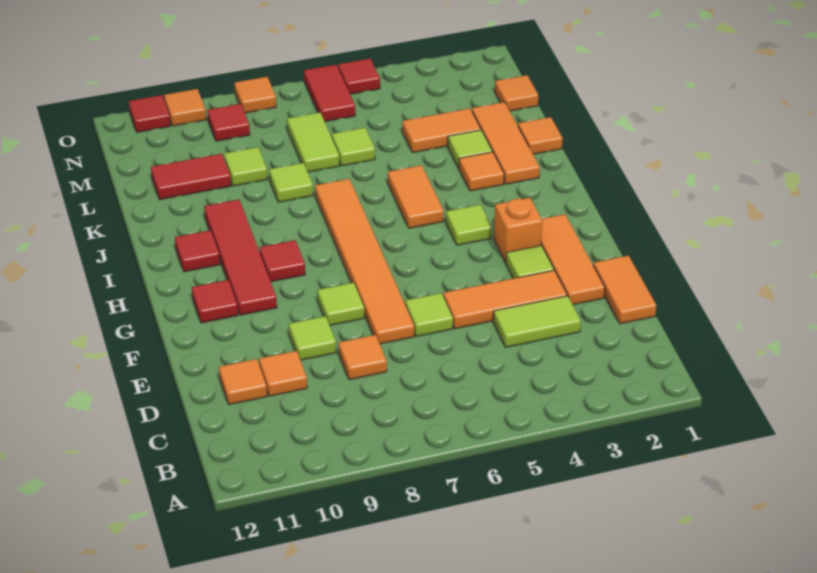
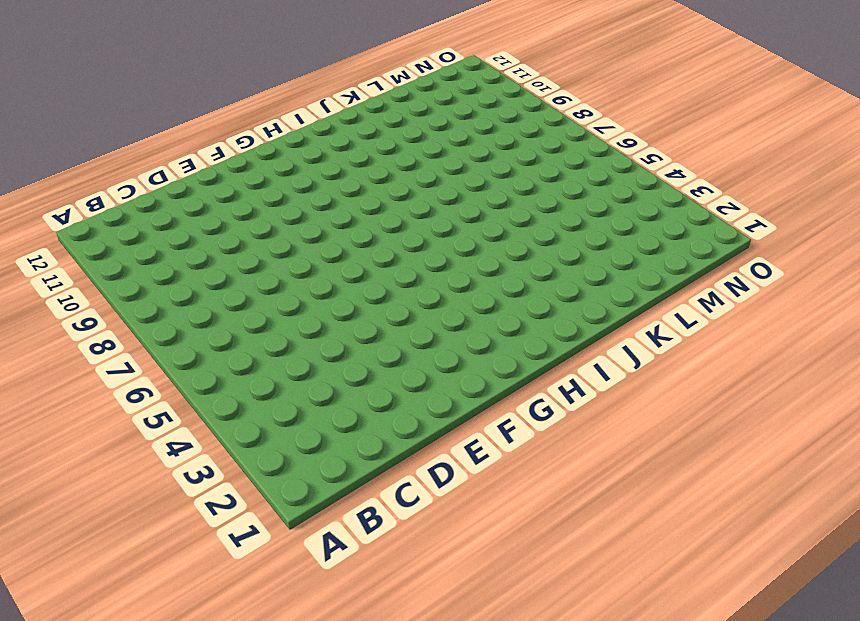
none -> orange 1x2 tile [593,256,656,324]
none -> lime 1x2 tile [493,296,581,347]
none -> orange 1x1 tile [338,335,387,380]
none -> orange 1x1 tile [259,351,307,396]

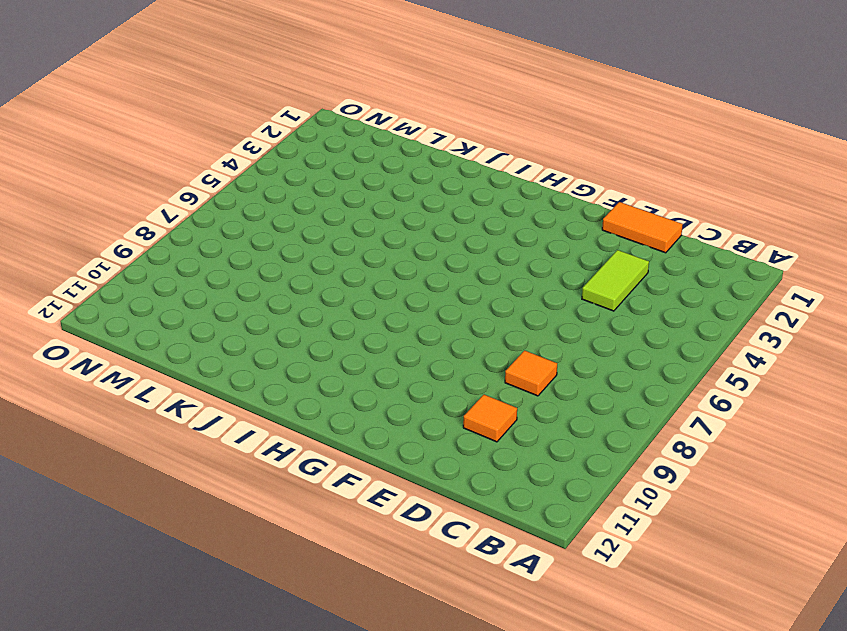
none -> orange 1x1 tile [219,359,267,405]
none -> orange 1x3 tile [541,214,605,305]
none -> orange 1x3 tile [443,270,567,329]
none -> lime 1x1 tile [405,293,453,337]

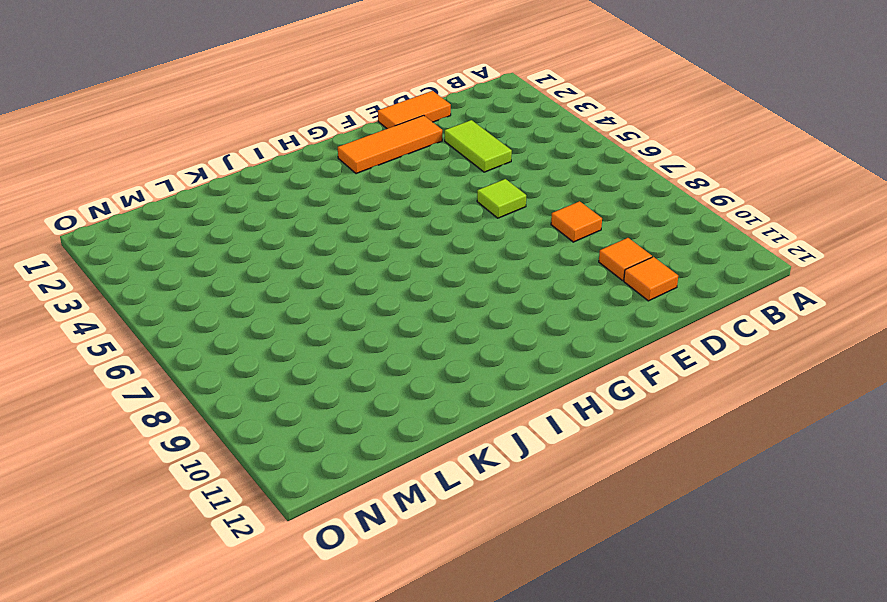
none -> orange 1x3 tile [443,270,567,329]
none -> orange 1x6 tile [315,179,414,344]
none -> lime 1x1 tile [289,316,336,360]
none -> lime 1x1 tile [506,246,554,278]

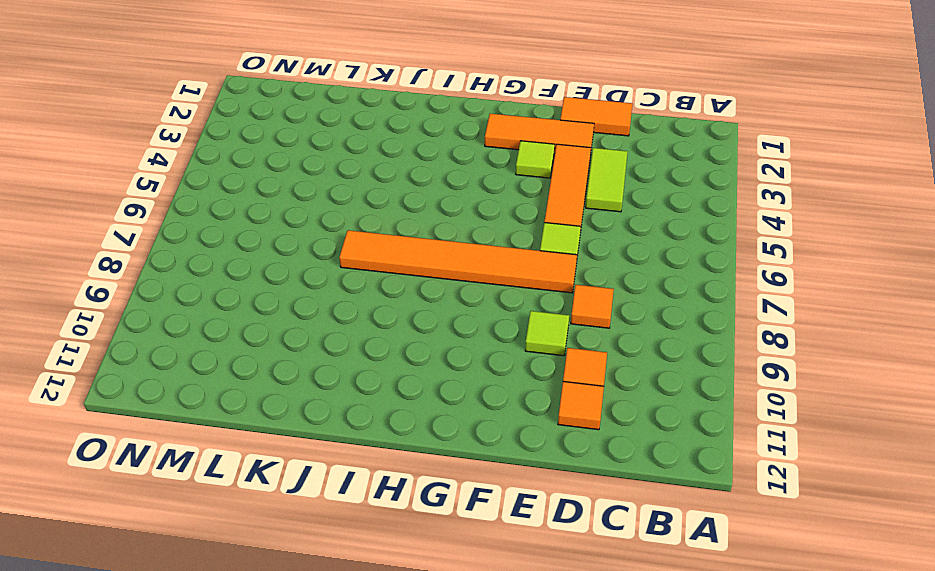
none -> lime 1x1 tile [317,283,364,325]
none -> orange 1x1 brick [494,198,542,262]
none -> red 1x4 tile [204,200,277,315]
none -> red 1x1 tile [192,280,238,323]

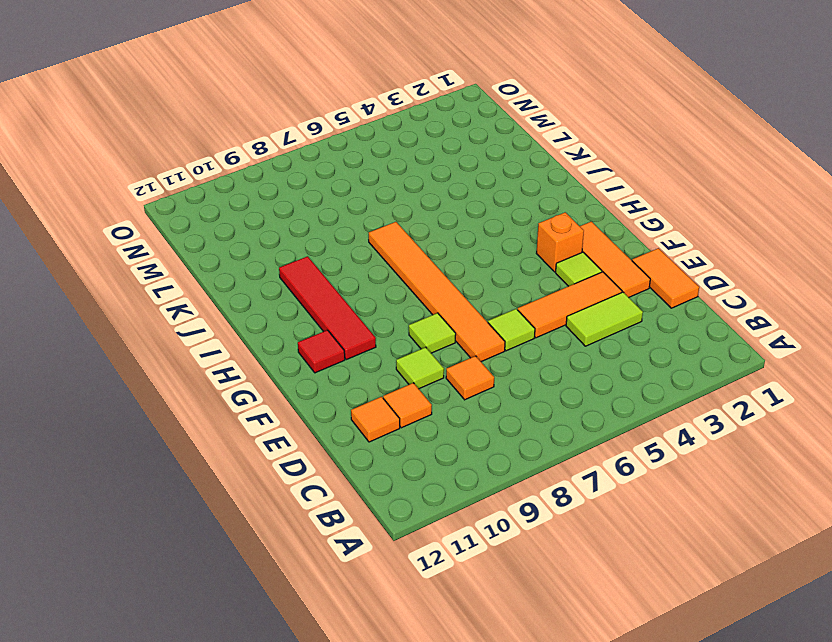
none -> lime 1x1 tile [446,205,492,245]
none -> red 1x1 tile [260,240,305,282]
none -> orange 1x2 tile [388,165,444,228]
none -> red 1x1 tile [175,230,220,272]

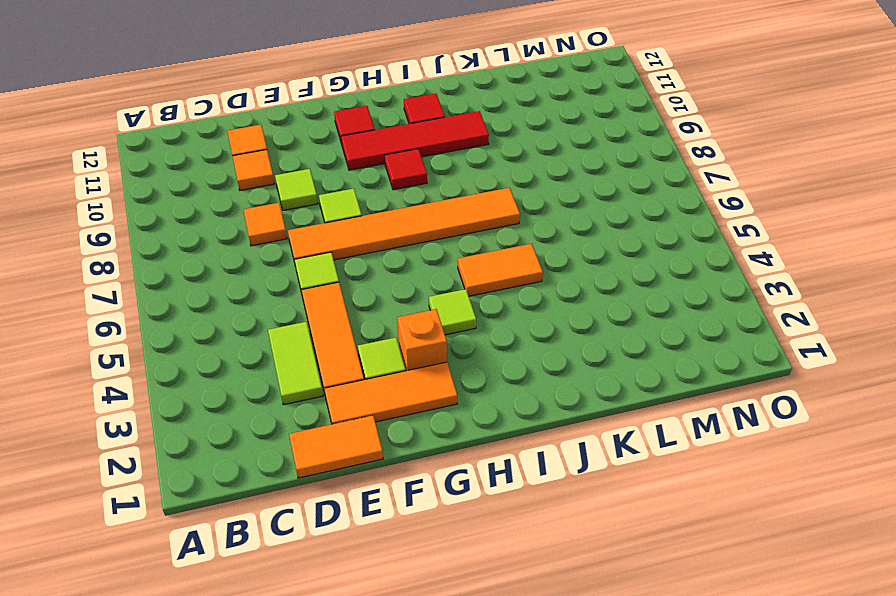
none -> orange 1x3 tile [472,102,540,184]
none -> orange 1x1 tile [459,152,504,191]
none -> orange 1x1 tile [518,117,563,154]
none -> lime 1x1 tile [448,130,492,168]

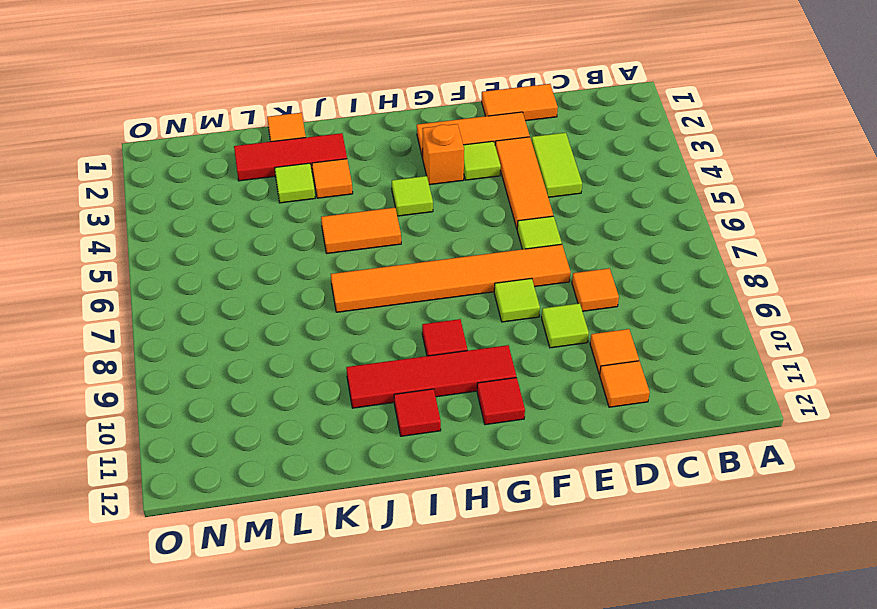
red 1x3 tile [234,133,347,181] -> orange 1x3 tile [472,102,540,184]
none -> lime 1x1 tile [269,163,313,202]
none -> orange 1x2 tile [402,109,481,153]
none -> lime 1x1 tile [332,128,375,166]
none -> lime 1x2 tile [287,112,340,172]

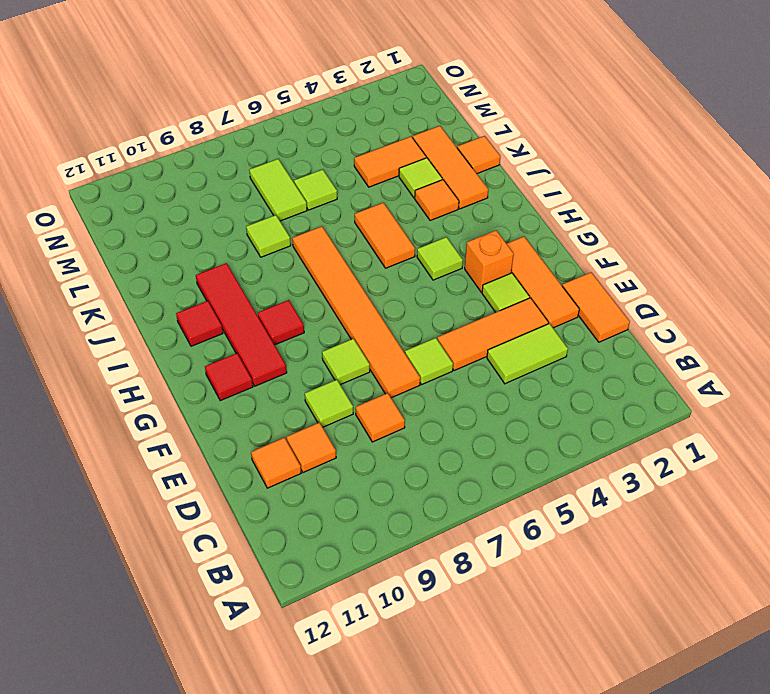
none -> lime 1x1 tile [224,147,267,186]
none -> red 1x2 tile [151,154,231,200]
none -> orange 1x1 tile [495,75,538,111]
none -> red 1x2 tile [304,65,355,122]

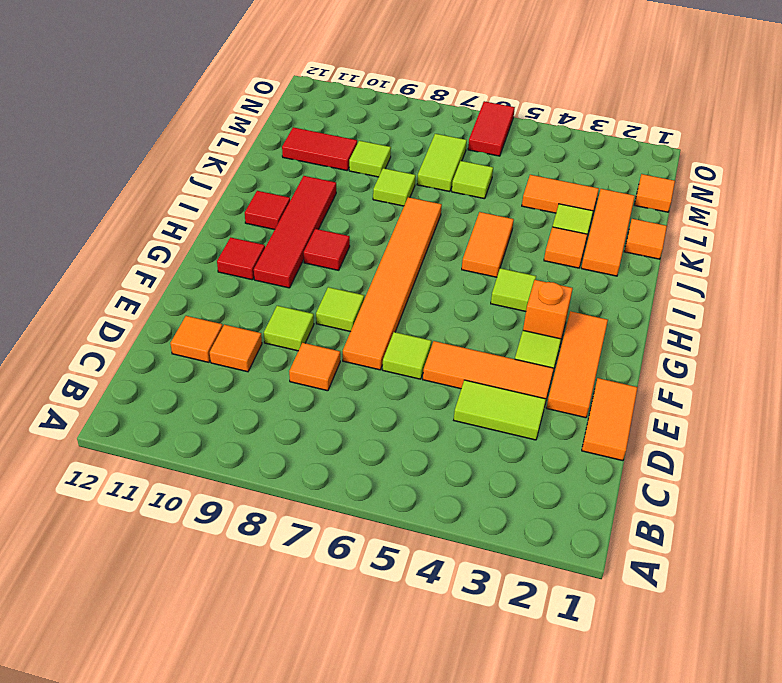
none -> red 1x1 tile [207,104,250,141]
none -> red 1x1 tile [338,59,380,94]
none -> orange 1x1 tile [234,77,276,113]
none -> orange 1x1 tile [164,89,206,126]

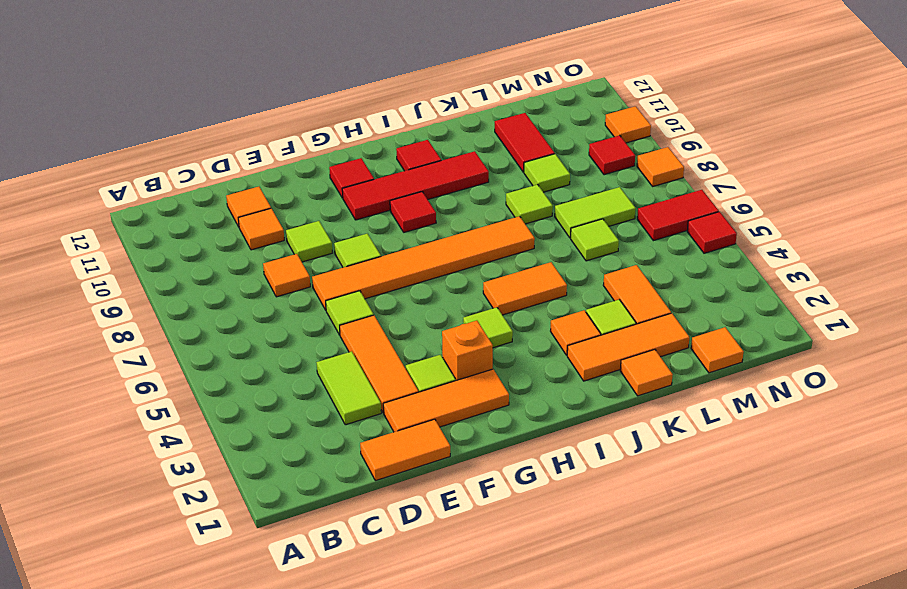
none -> red 1x1 tile [129,95,171,132]

